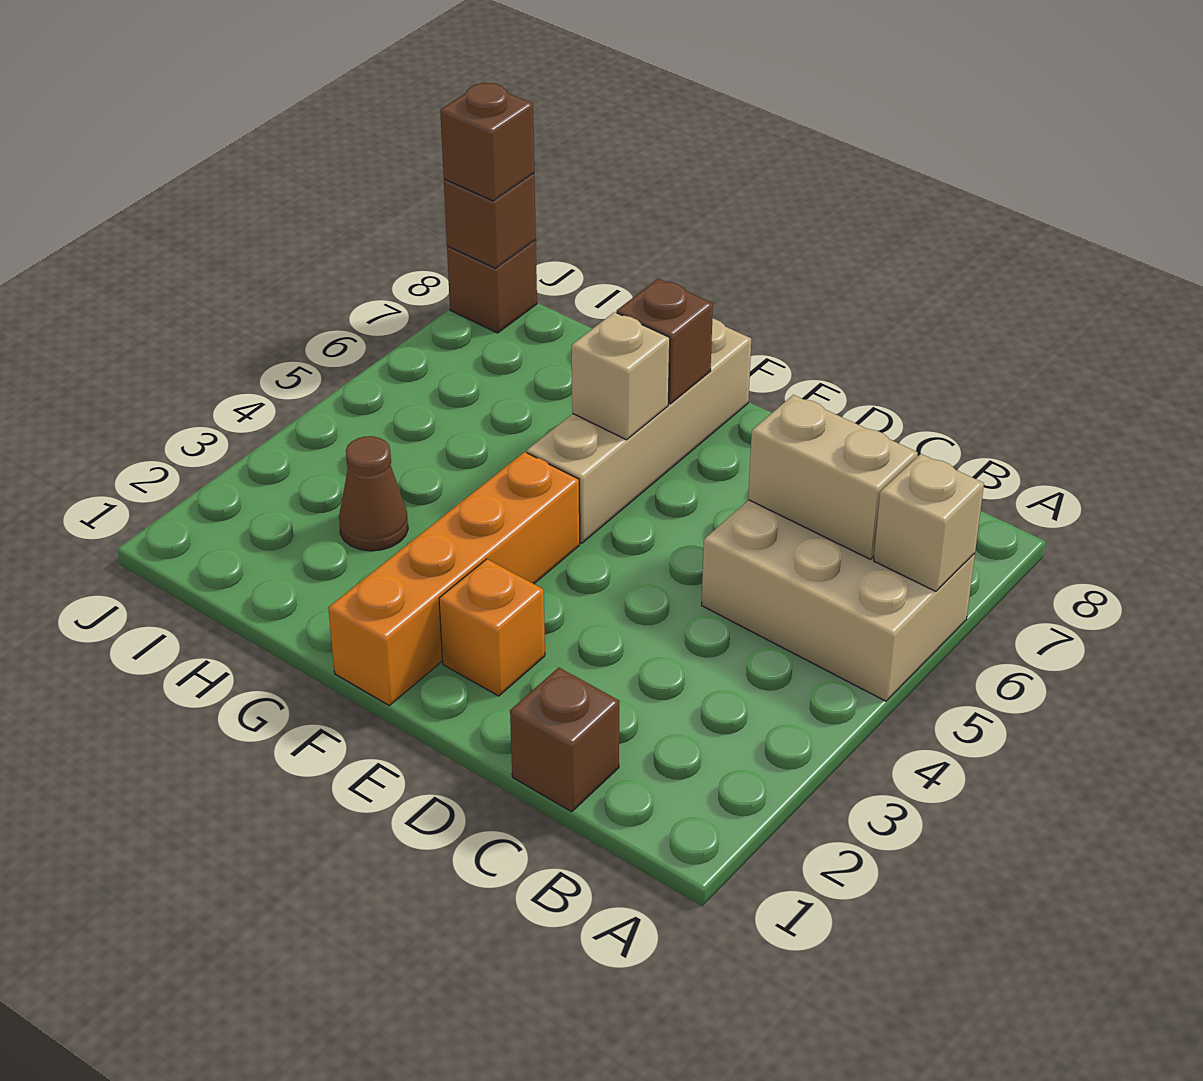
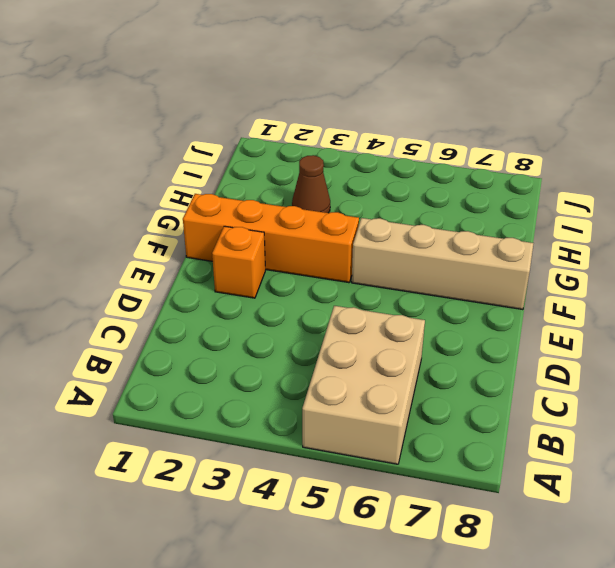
none -> brown 1x1 brick [510,668,619,812]
none -> brown 1x1 brick [447,240,537,333]
none -> tan 1x1 brick [874,454,984,591]

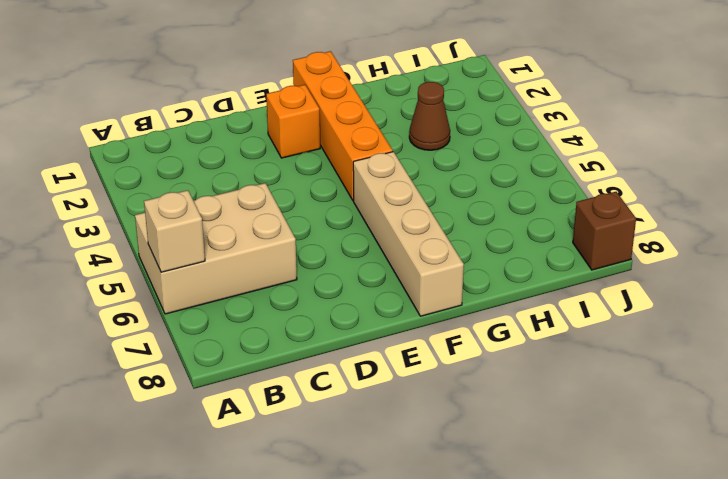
none -> brown 1x1 brick [510,668,619,812]
none -> tan 1x2 brick [748,395,918,559]
none -> tan 1x1 brick [572,312,670,440]

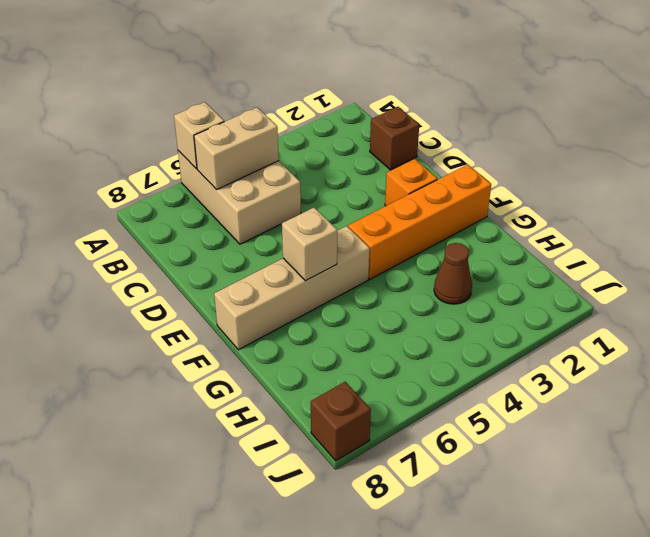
tan 1x2 brick [194,108,279,190] -> tan 1x2 brick turned to [748,395,918,559]
none -> brown 1x1 brick [617,279,713,404]
none -> brown 1x1 brick [444,173,536,268]
none -> brown 1x1 brick [440,82,534,201]

